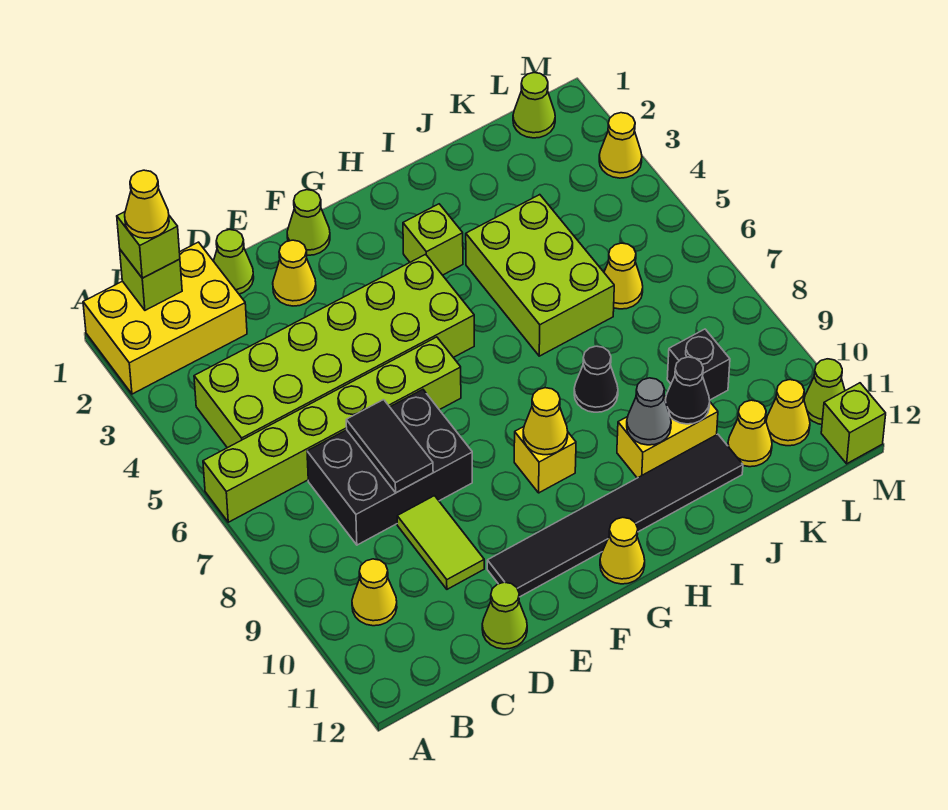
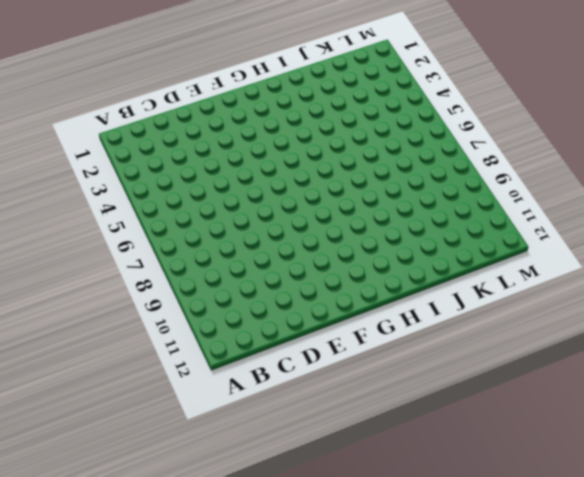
none -> yellow 2x3 brick [83,242,247,394]
none -> lime 1x6 brick [203,337,461,522]
none -> lime 2x6 brick [194,254,474,448]
none -> yellow 1x1 cone [352,559,397,626]

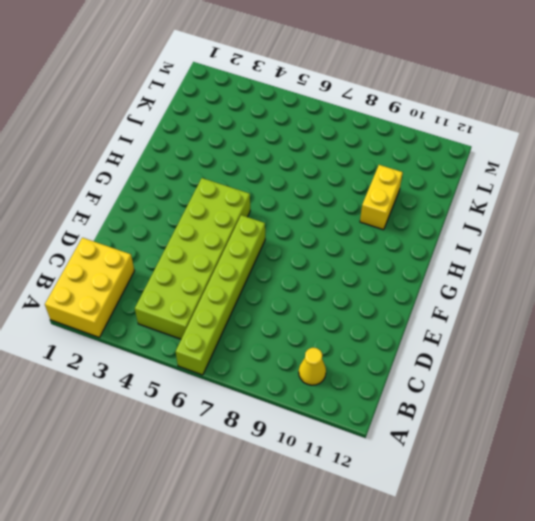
none -> black 2x3 brick [307,390,472,545]
none -> lime 1x1 cone [214,229,254,294]
none -> lime 1x2 tile [397,496,484,589]
none -> lime 1x1 cone [482,582,527,649]

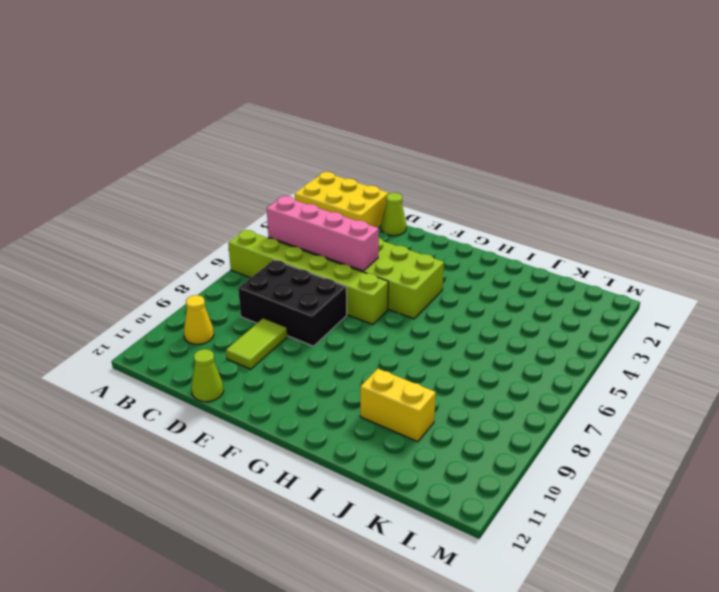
pink 1x4 brick [267,196,379,271] -> none
none -> yellow 1x1 cone [273,240,316,306]
none -> black 1x6 tile [487,434,743,597]
none -> lime 1x1 cone [287,190,330,255]
none -> yellow 1x1 brick [514,427,576,493]

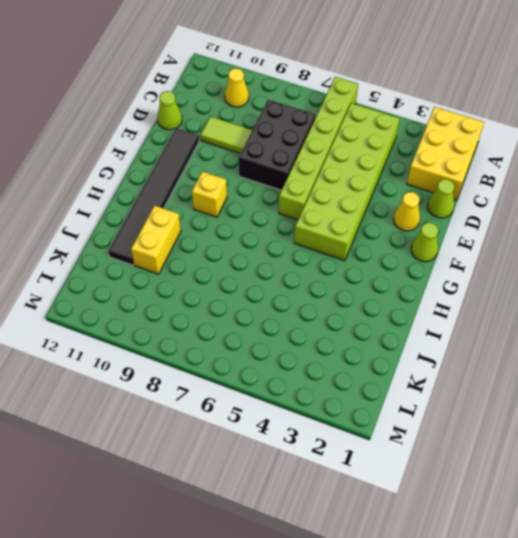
none -> yellow 1x1 cone [600,517,645,584]
none -> lime 1x1 brick [403,204,463,275]
none -> lime 2x3 brick [466,195,614,356]
none -> black 1x1 cone [574,346,618,412]

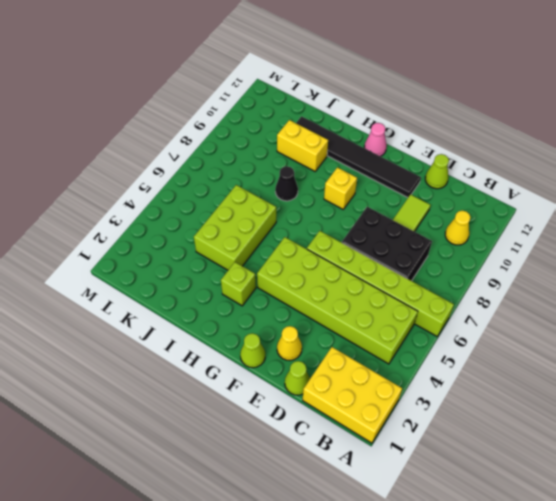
pink 1x1 cone [364,123,387,156] -> yellow 1x1 cone [600,517,645,584]
none -> yellow 1x1 cone [604,243,643,309]
none -> black 1x1 brick [667,329,730,400]
none -> yellow 1x1 cone [728,400,772,467]
none -> lime 1x1 cone [513,73,555,138]

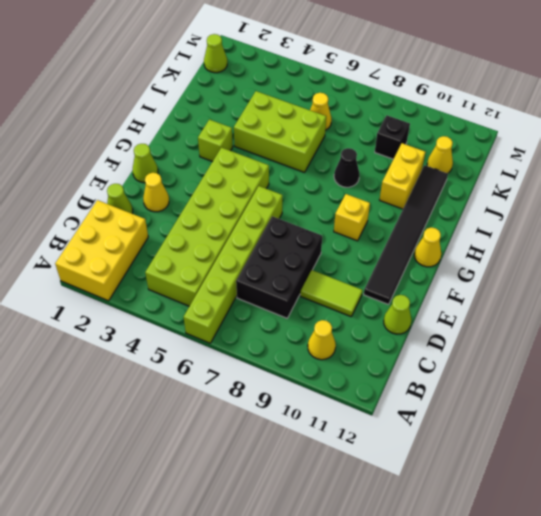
none -> yellow 1x1 cone [766,380,810,446]
none -> yellow 1x1 cone [599,113,642,178]
none -> lime 1x1 cone [804,359,845,424]
none -> lime 1x1 brick [821,383,886,464]

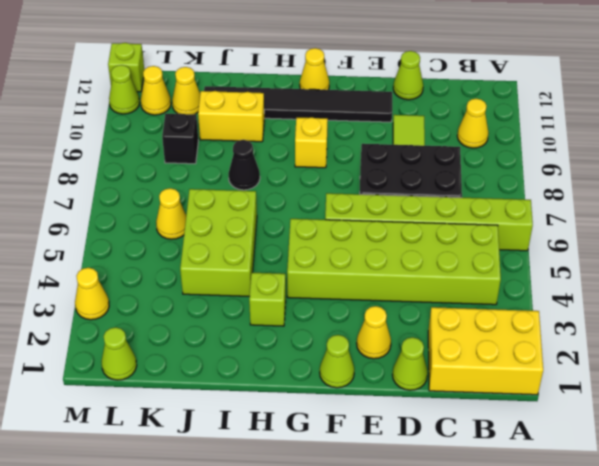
none -> lime 1x1 brick [120,250,182,310]
none -> black 1x2 tile [346,400,433,493]
none -> yellow 1x1 cone [523,388,568,455]
none -> grey 1x1 cone [627,378,671,445]

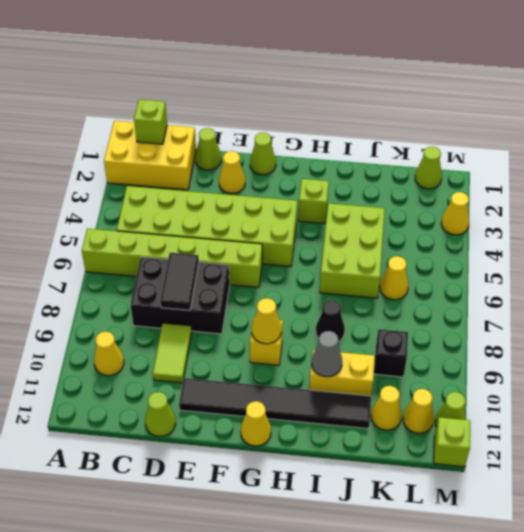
none -> black 1x1 cone [665,357,710,424]
none -> lime 1x1 brick [117,212,180,278]
none -> yellow 1x1 cone [125,170,169,238]

